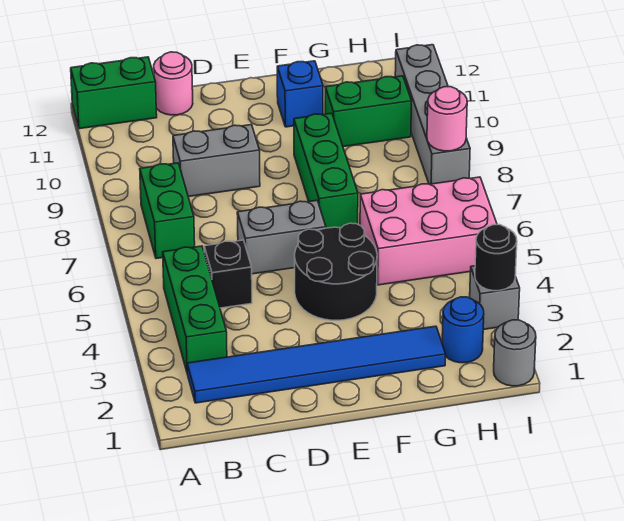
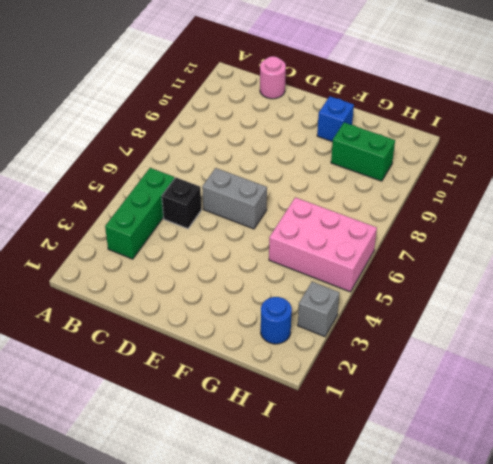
none -> green 1x2 brick [71,57,157,129]
none -> blue 1x6 tile [187,326,446,403]
none -> green 1x2 brick [140,163,195,259]

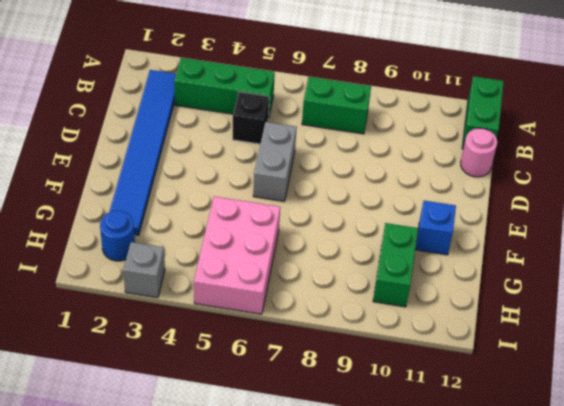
none -> grey 1x2 brick [173,125,260,197]
none -> black 2x2 round brick [295,223,377,320]
none -> green 1x3 brick [294,113,358,228]

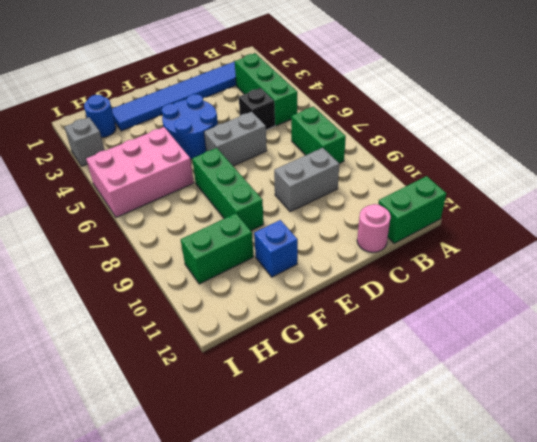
blue 2x2 round brick [162,94,218,159] -> black 2x2 round brick [295,223,377,320]
none -> grey 1x1 round brick [494,320,536,386]
none -> grey 1x4 brick [395,45,470,184]
none -> black 1x1 round brick [475,225,517,291]

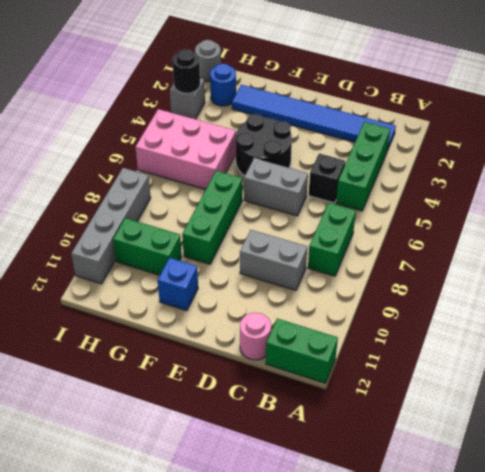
none -> pink 1x1 round brick [427,87,467,151]

